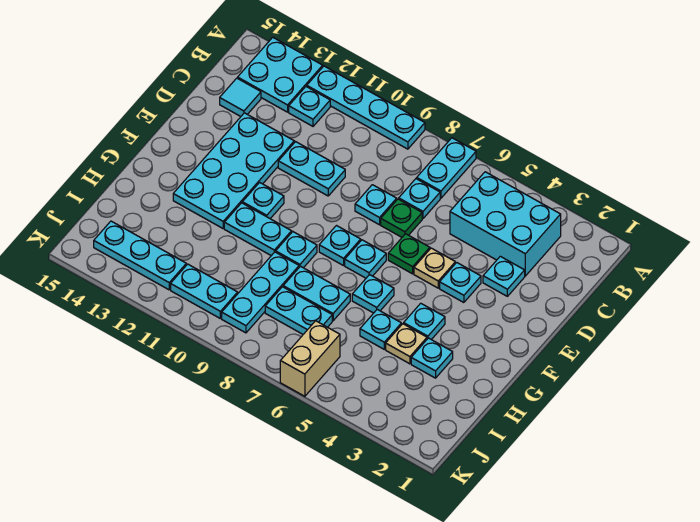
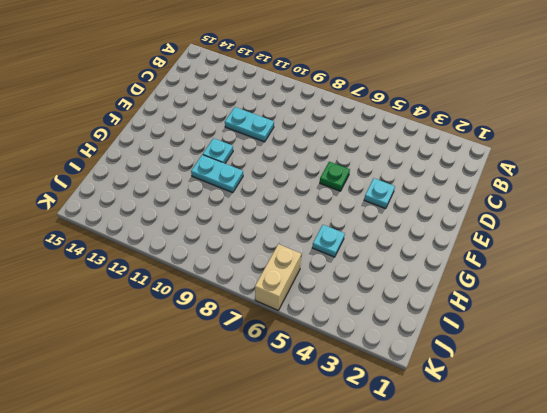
none -> cyan 1x2 plate [417,138,476,198]
none -> cyan 1x4 plate [307,66,425,149]
none -> cyan 2x2 plate [238,37,323,112]
none -> cyan 2x3 brick [450,172,561,276]

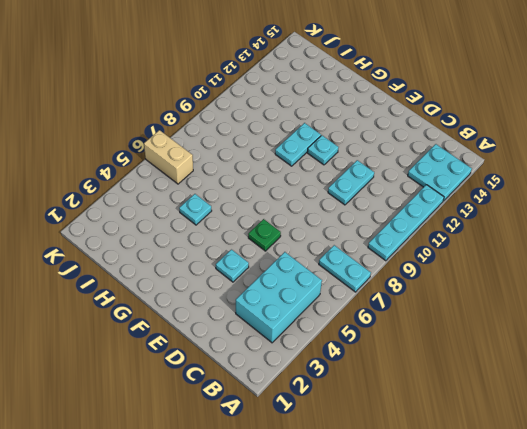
none -> cyan 1x1 plate [289,87,330,126]
none -> cyan 1x1 plate [399,179,440,219]
none -> cyan 1x1 tile [220,78,261,116]
none -> cyan 1x1 plate [483,256,525,296]

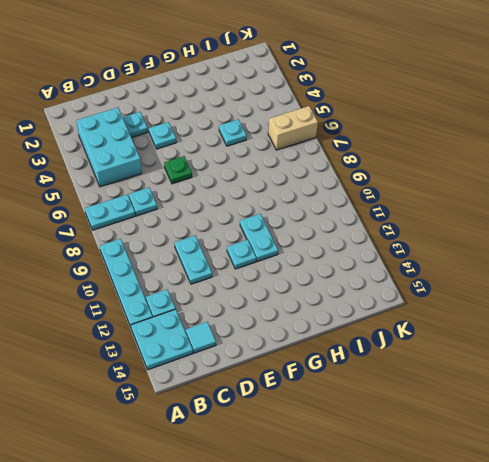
none -> green 1x1 plate [381,199,422,237]
none -> cyan 1x1 plate [355,185,397,225]
none -> cyan 2x4 plate [173,113,294,228]
none -> tan 1x1 plate [414,248,455,288]

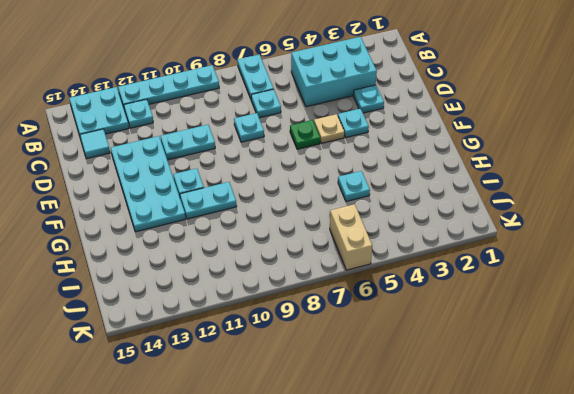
none -> green 1x1 plate [381,199,422,237]
none -> cyan 1x1 plate [345,240,386,278]
none -> cyan 1x1 plate [319,226,361,266]
none -> cyan 1x1 plate [404,303,445,340]

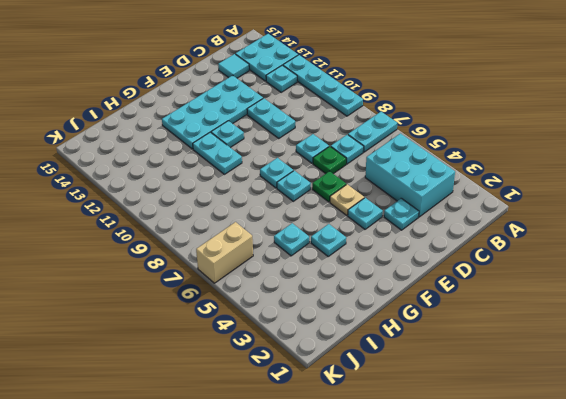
none -> cyan 1x1 plate [352,275,394,313]
none -> cyan 1x1 plate [276,232,317,268]
none -> cyan 1x1 plate [411,338,453,378]
none -> tan 1x1 plate [386,324,427,364]

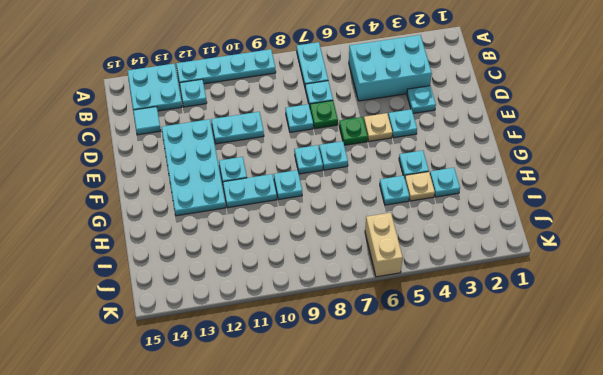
none -> cyan 1x1 plate [352,275,394,313]
none -> cyan 1x2 plate [283,266,350,321]
none -> cyan 1x3 plate [222,252,299,333]
none -> cyan 1x2 plate [265,287,332,334]

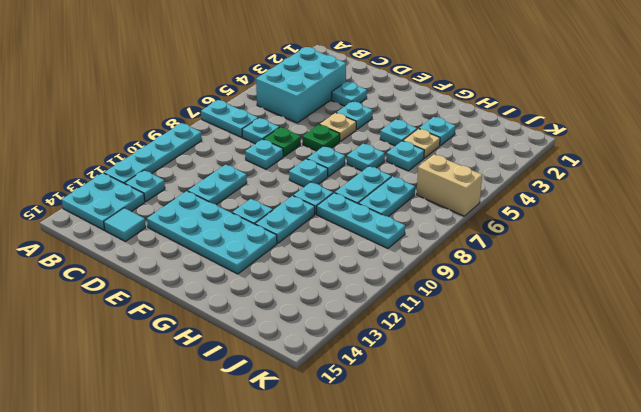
none -> cyan 1x2 plate [171,264,238,318]
none -> cyan 1x3 plate [94,221,186,290]

